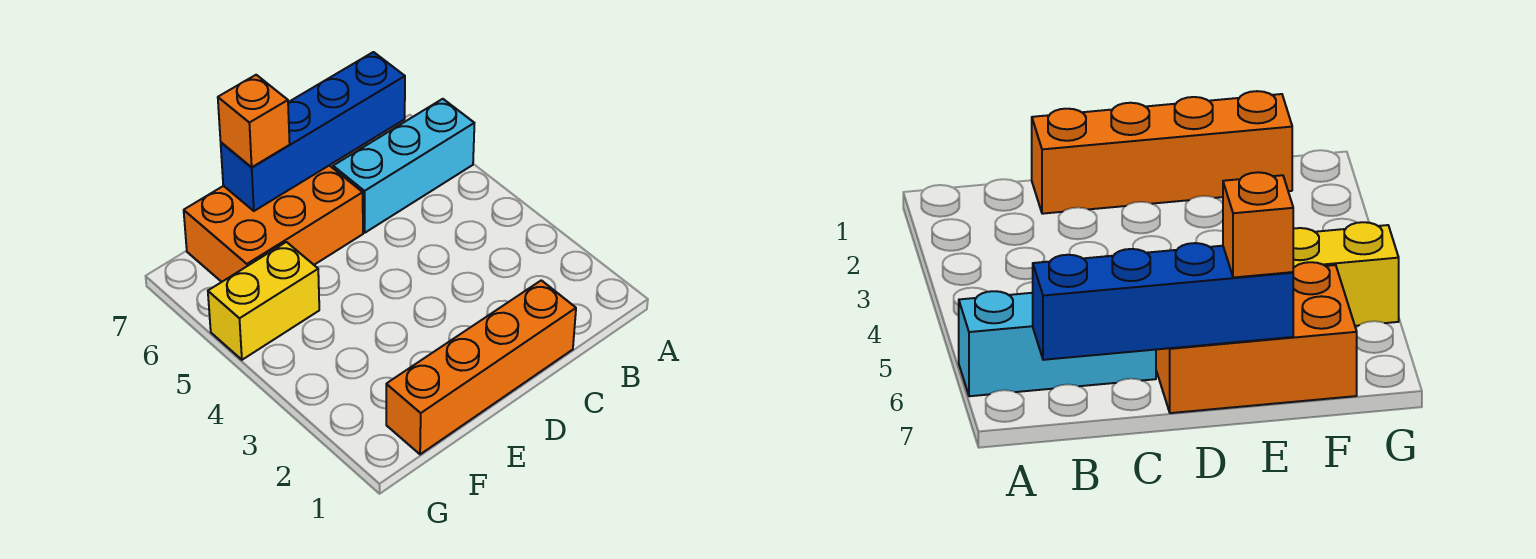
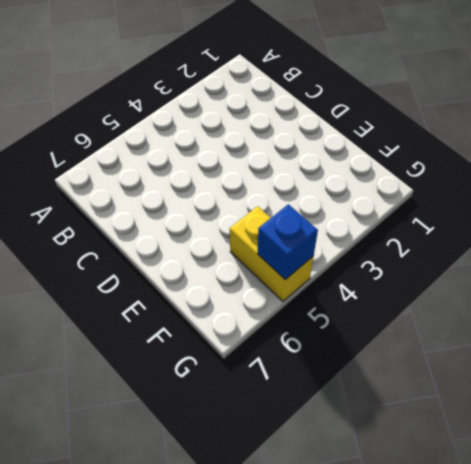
blue 1x1 brick [258,204,318,280] -> none
none -> cyan 1x3 brick [333,99,474,233]
none -> orange 1x4 brick [386,280,576,454]

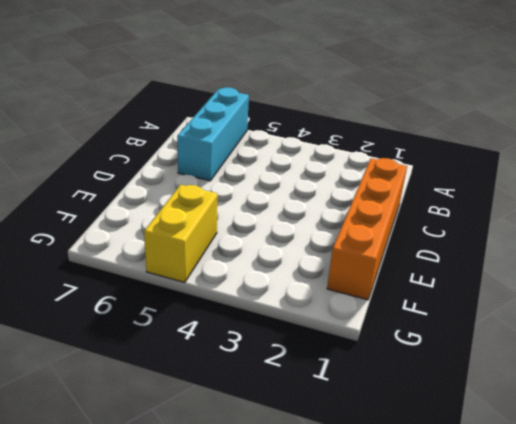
none -> orange 2x3 brick [184,165,363,282]
none -> blue 1x4 brick [221,52,405,211]

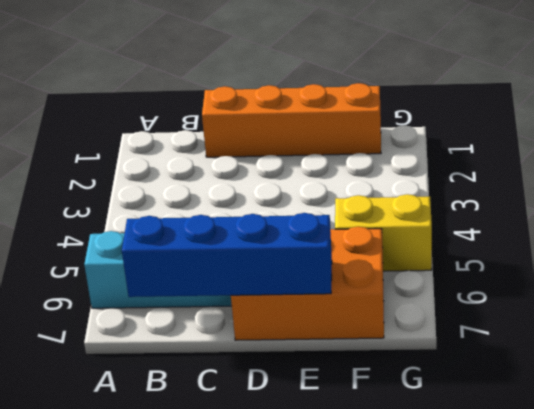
none -> orange 1x1 brick [218,75,290,167]

